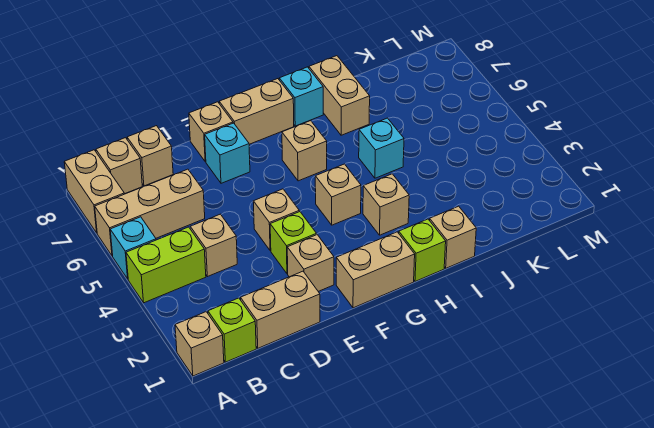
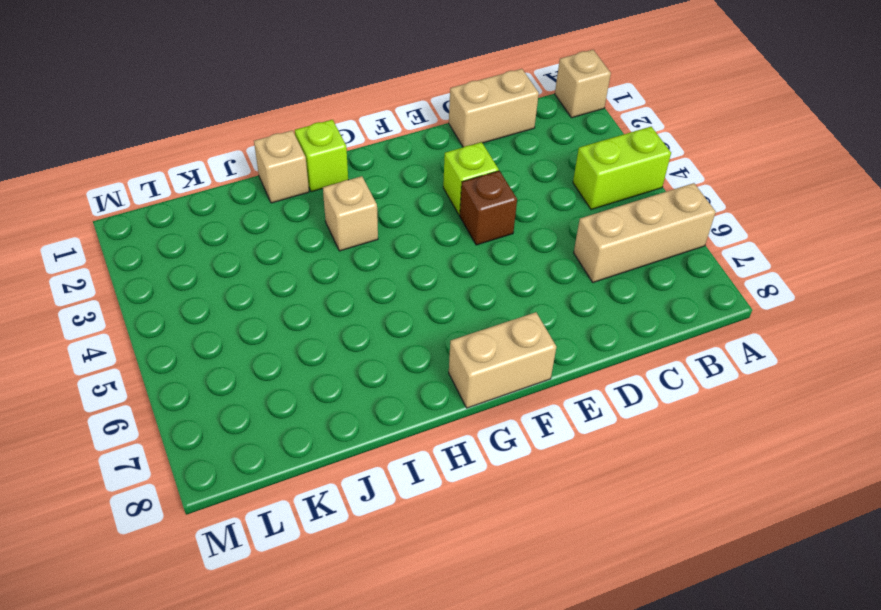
brown 1x1 brick [460,171,517,245] -> tan 1x1 brick [253,189,299,251]
none -> cyan 1x1 brick [110,217,156,279]
none -> tan 1x2 brick [64,150,124,233]
none -> lime 1x1 brick [208,298,256,362]

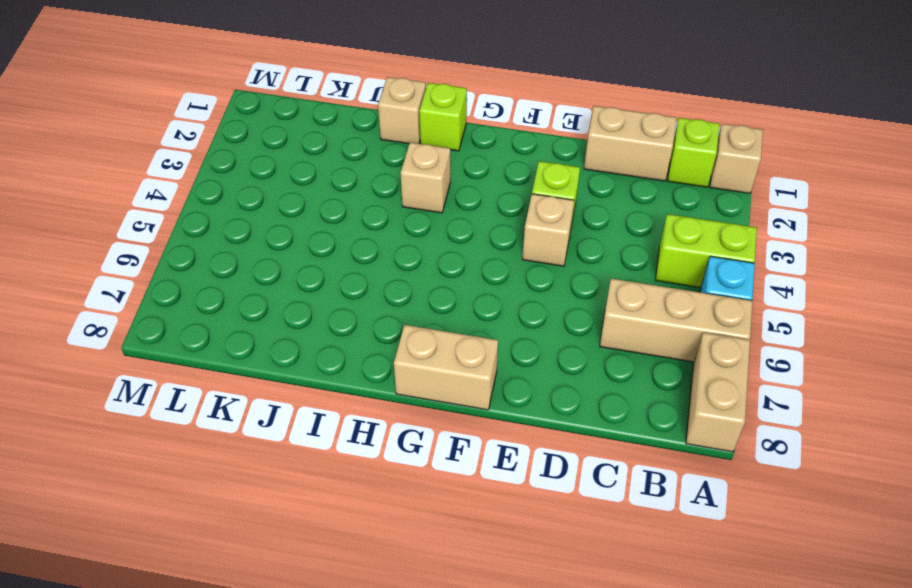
none -> tan 1x1 brick [96,138,142,194]
none -> tan 1x1 brick [190,214,237,277]
none -> tan 1x1 brick [127,126,173,186]

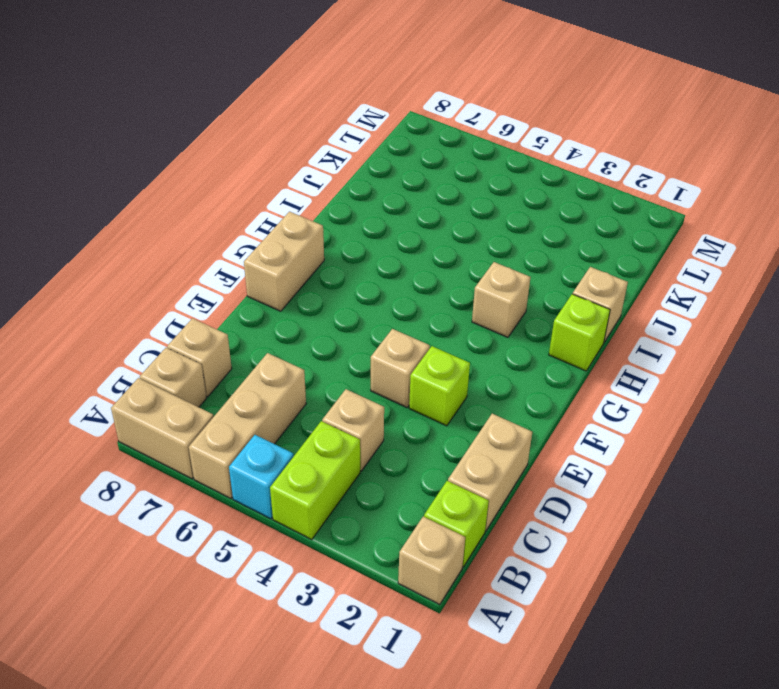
none -> tan 1x1 brick [287,235,334,291]
none -> cyan 1x1 brick [205,123,250,183]
none -> tan 1x1 brick [189,102,233,162]

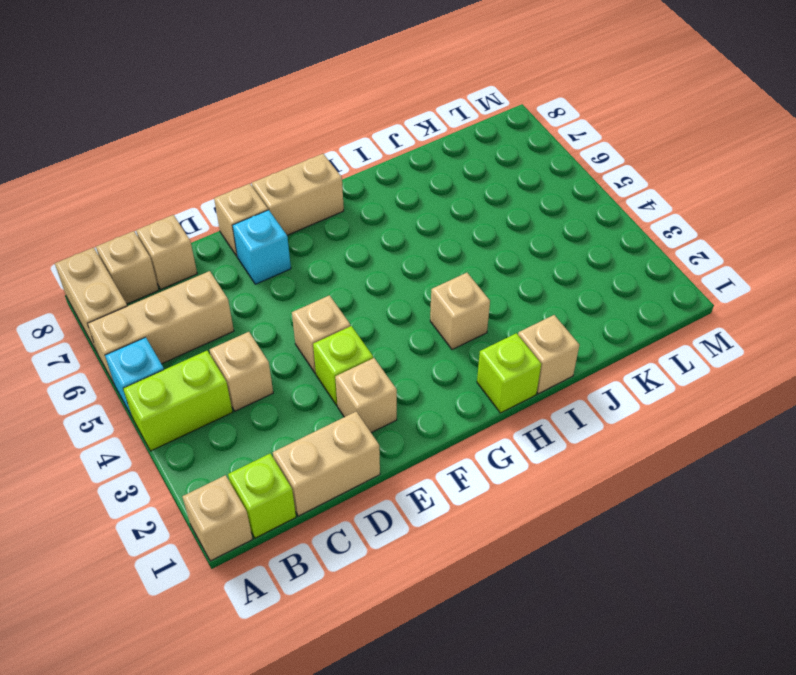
none -> tan 1x2 brick [336,232,415,308]
none -> tan 1x1 brick [315,164,361,225]
none -> tan 1x1 brick [282,121,327,181]

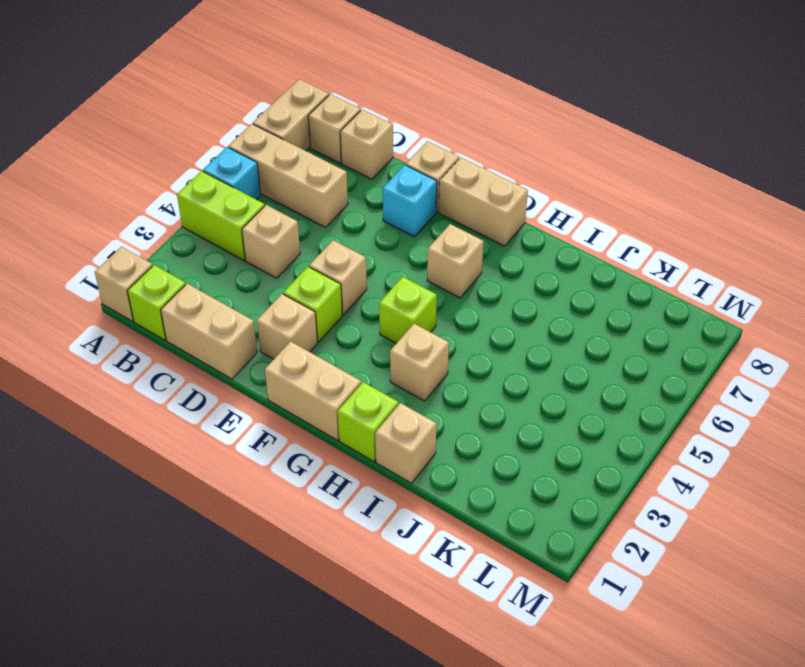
lime 1x1 brick [379,277,437,343] -> tan 1x1 brick [315,164,361,225]
none -> cyan 1x1 brick [279,67,323,126]
none -> cyan 1x1 brick [359,118,404,178]
none -> tan 1x2 brick [309,56,370,135]

